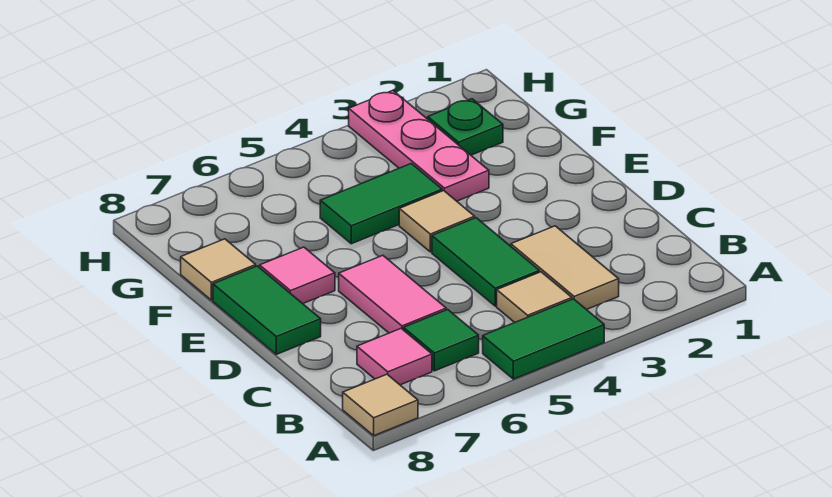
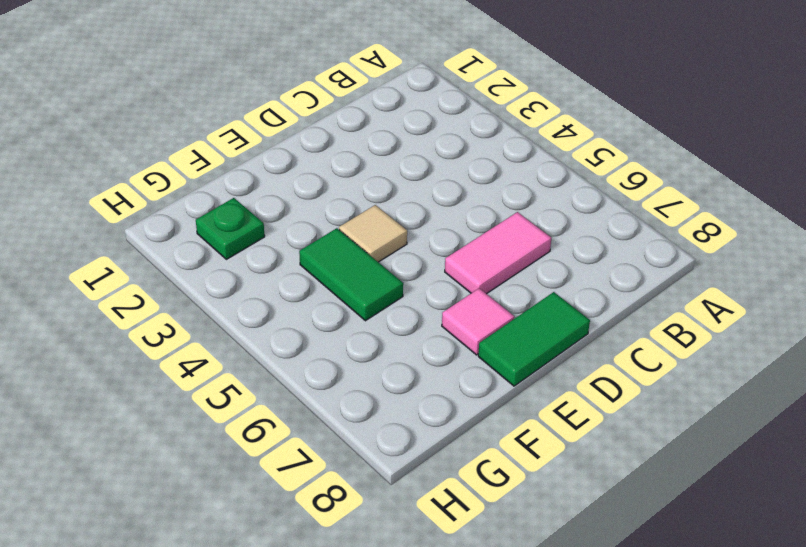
none -> green 1x2 tile [483,299,604,379]
none -> tan 1x1 tile [343,374,418,436]
none -> tan 1x2 tile [511,226,619,310]

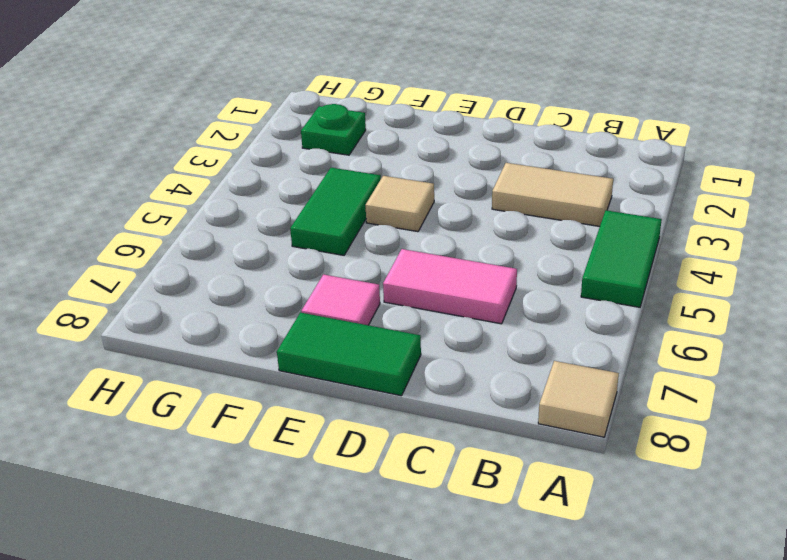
none -> tan 1x1 tile [497,272,572,323]
none -> green 1x1 tile [404,310,479,371]
none -> pink 1x1 tile [357,328,432,385]

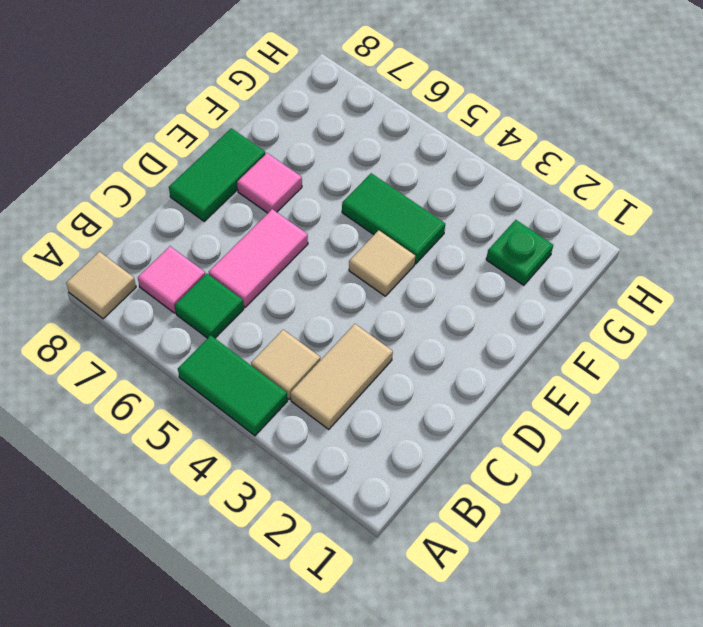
none -> green 1x2 tile [432,218,540,306]
none -> pink 1x3 plate [349,91,489,201]
none -> tan 1x1 tile [181,239,256,300]

